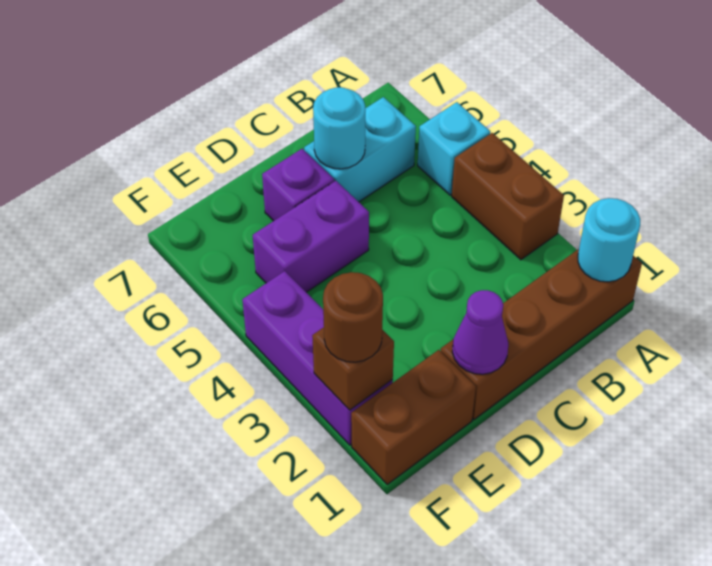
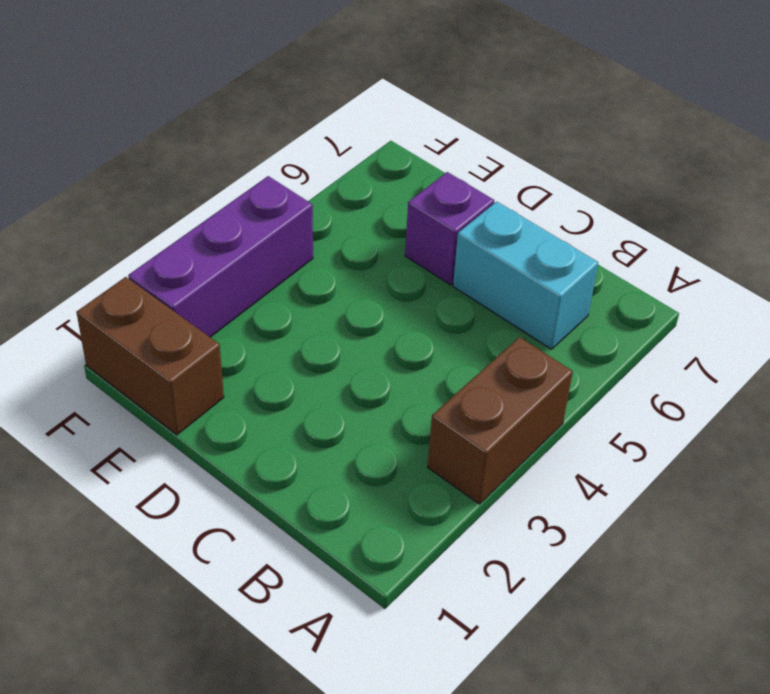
none -> brown 1x4 brick [441,249,642,419]
none -> cyan 1x1 brick [418,102,490,195]
none -> purple 1x2 brick [253,181,369,292]

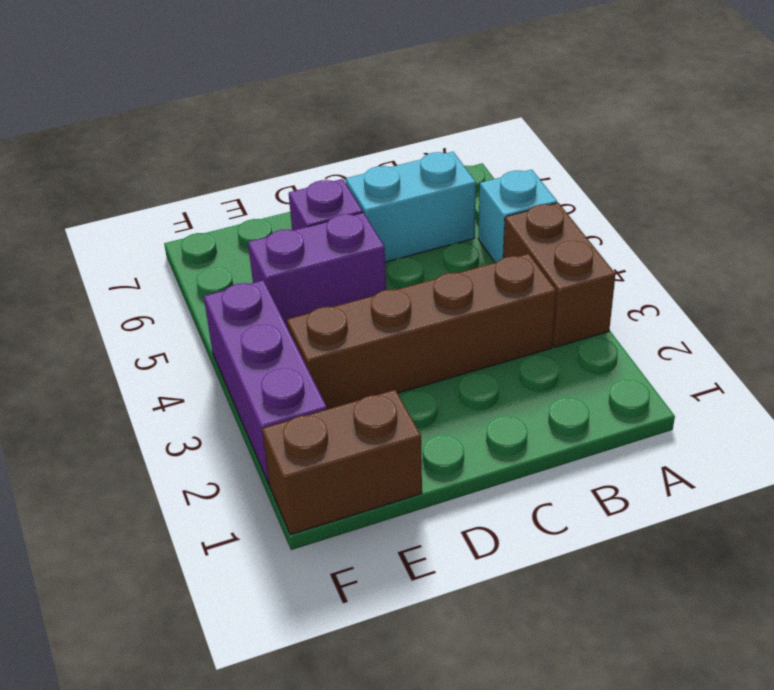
brown 1x4 brick [287,254,556,409] -> brown 1x4 brick moved to [441,249,642,419]
none -> cyan 1x1 round brick [578,198,640,282]
none -> cyan 1x1 round brick [313,87,365,169]
none -> purple 1x1 cone [452,290,508,374]

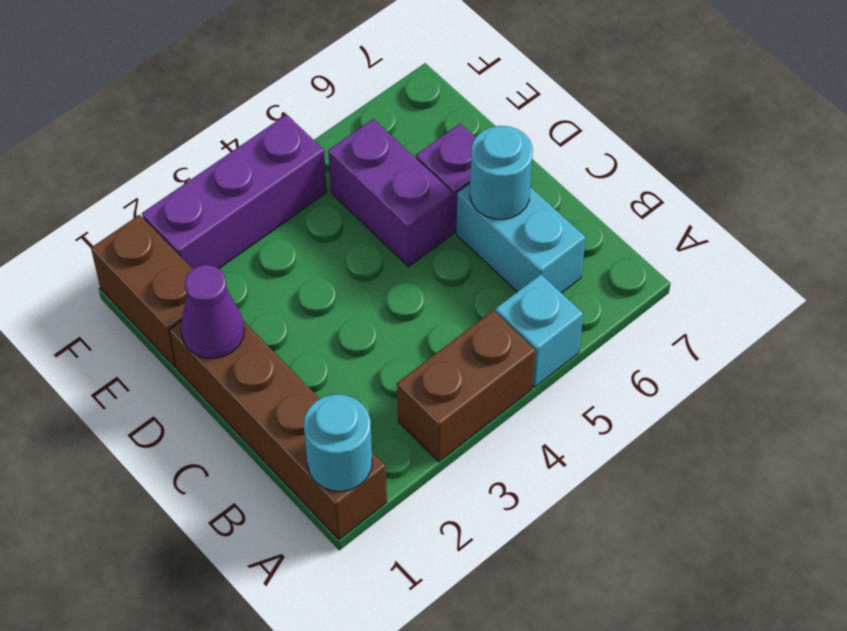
none -> brown 1x1 brick [312,327,394,410]
none -> brown 1x1 round brick [323,272,383,362]

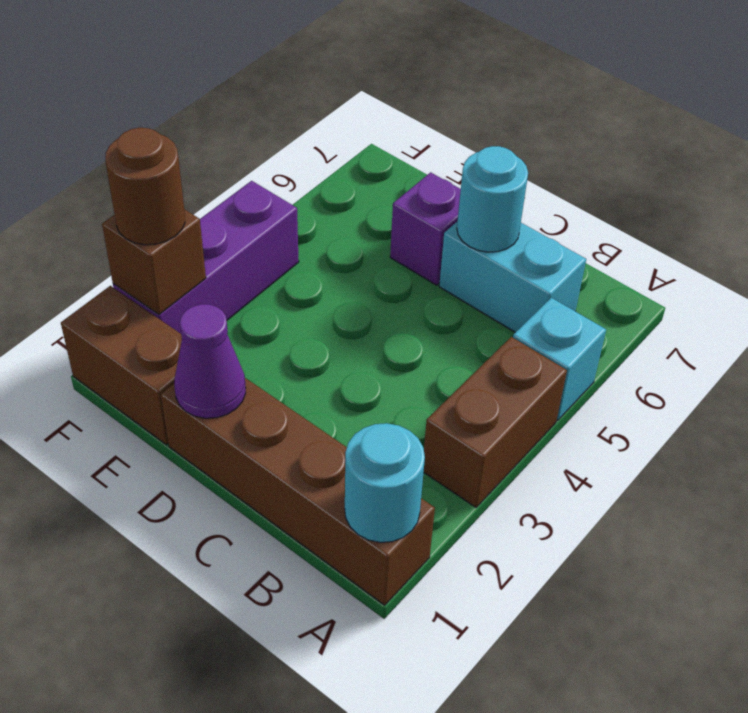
none -> purple 1x2 brick [253,181,369,292]

